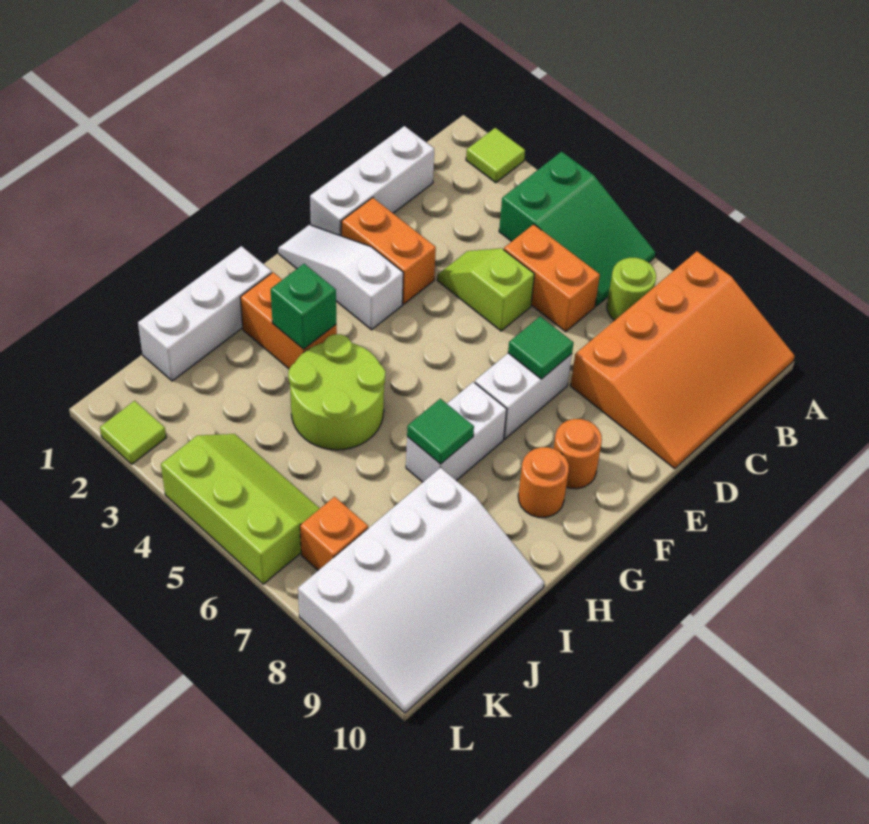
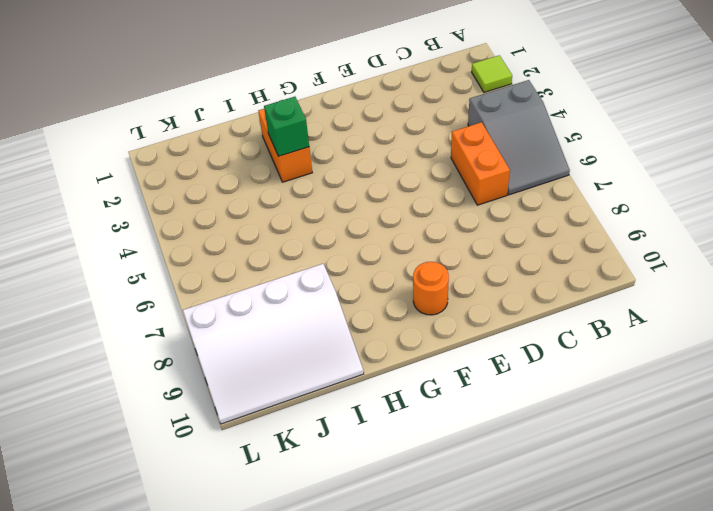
grey 2x3 slope [468,80,570,195] -> green 2x3 slope [499,152,655,306]
none -> orange 3x4 slope [571,251,795,469]
none -> lime 1x1 round brick [607,258,656,320]
none -> white 1x3 brick [310,126,434,236]

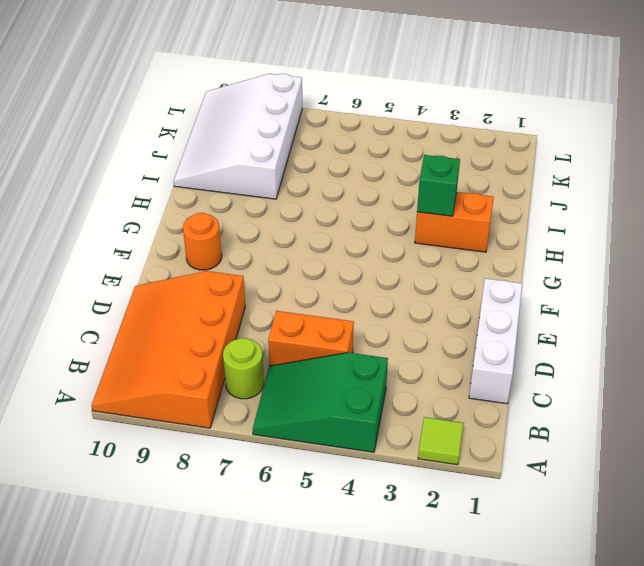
none -> lime 1x2 slope [437,248,534,331]
none -> orange 1x2 brick [342,198,436,304]
none -> white 1x2 brick [475,353,572,439]

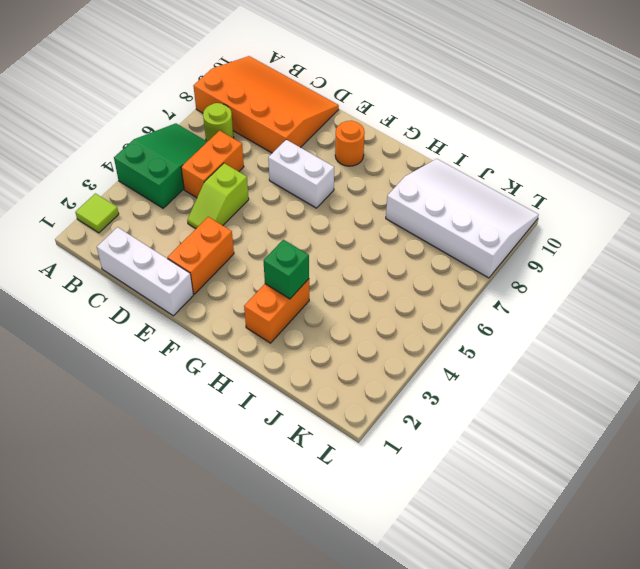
none -> white 1x3 slope [278,225,403,330]
none -> white 1x2 brick [406,382,507,482]
none -> orange 1x1 round brick [518,447,569,517]

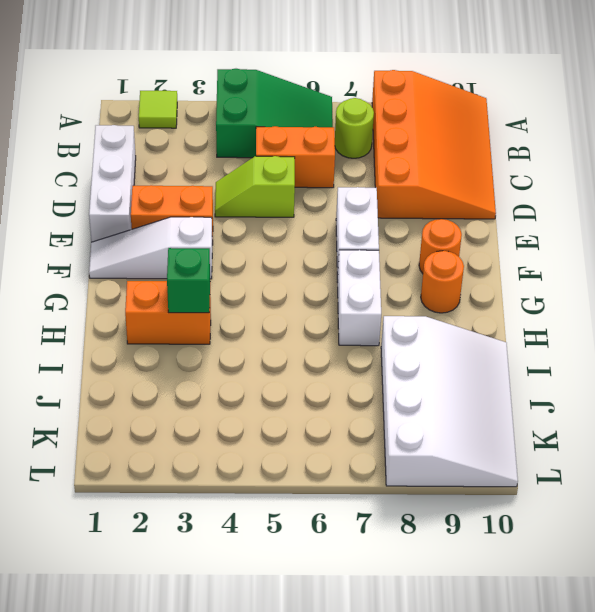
none -> white 1x3 brick [138,246,272,381]
none -> lime 2x2 round brick [288,334,385,450]
none -> lime 2x3 slope [161,434,320,584]

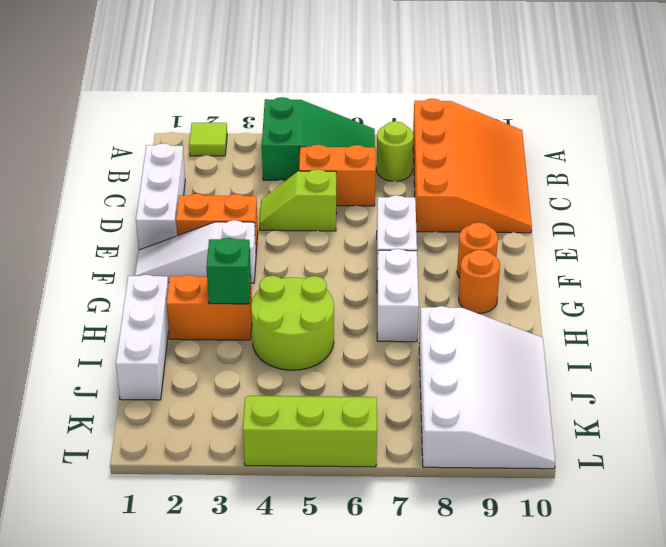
none -> orange 1x1 brick [300,497,368,570]
none -> lime 1x1 tile [100,401,166,464]
none -> green 1x1 tile [508,317,574,379]

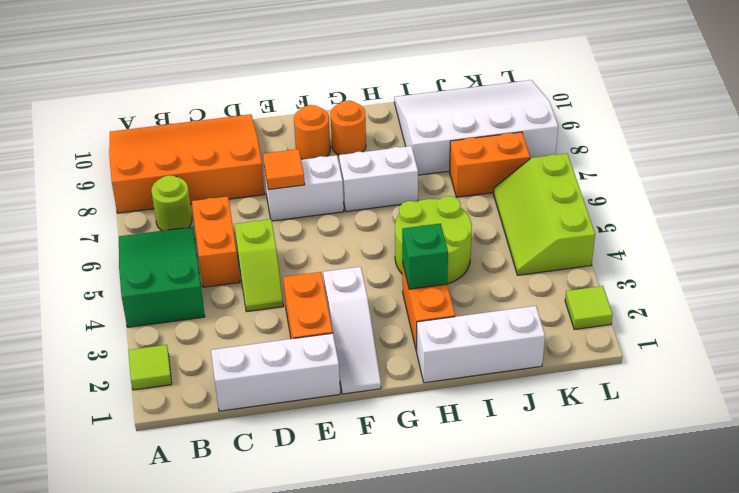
orange 1x1 tile [263,149,305,190] -> green 1x1 tile [508,317,574,379]
orange 1x2 brick [450,132,530,197] -> orange 1x1 brick [300,497,368,570]
none -> green 1x1 tile [407,399,474,464]

